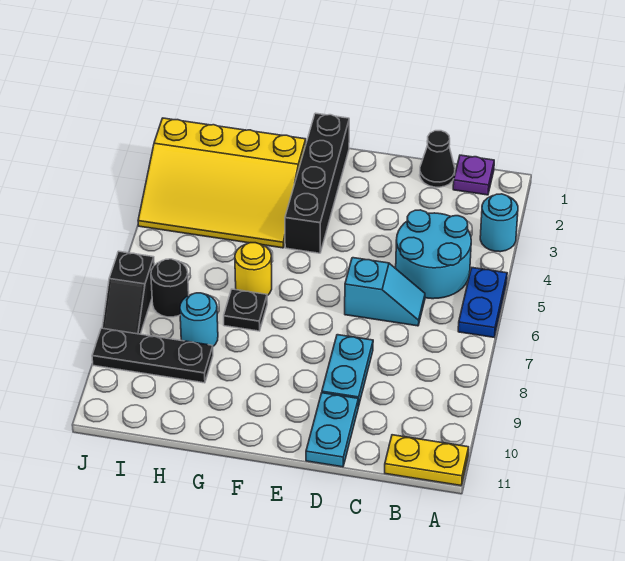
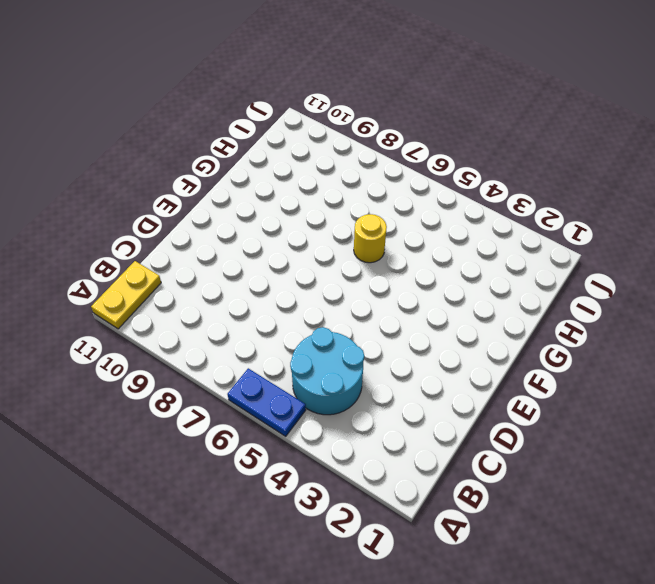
none -> cyan 1x1 round brick [480,194,518,252]
none -> purple 1x1 plate [453,155,494,195]
none -> black 1x1 cone [420,131,455,187]

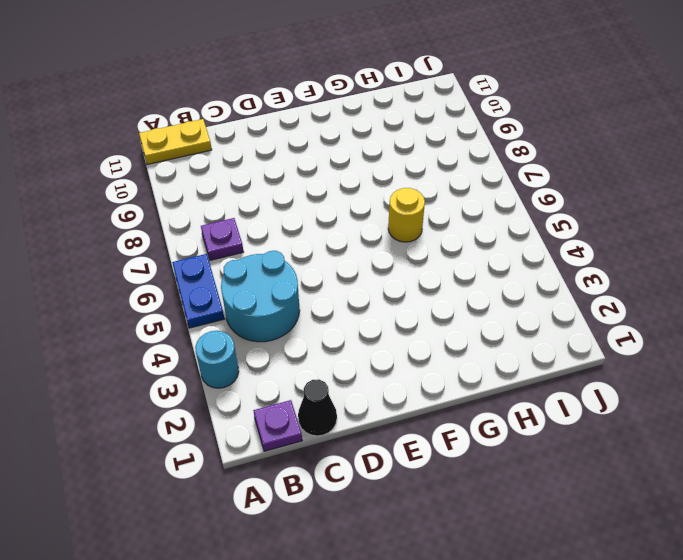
purple 1x1 plate [201,218,243,260] -> none
none -> cyan 1x2 slope [345,258,425,326]
none -> cyan 1x2 plate [322,335,373,407]
none -> cyan 1x2 plate [306,393,358,467]

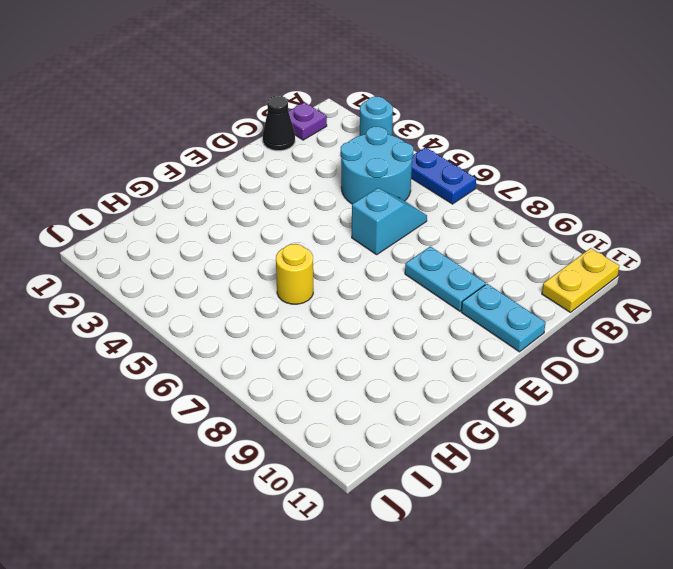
none -> black 1x4 brick [285,113,349,253]
none -> yellow 3x4 slope [138,118,306,248]
none -> black 1x1 plate [224,289,267,331]

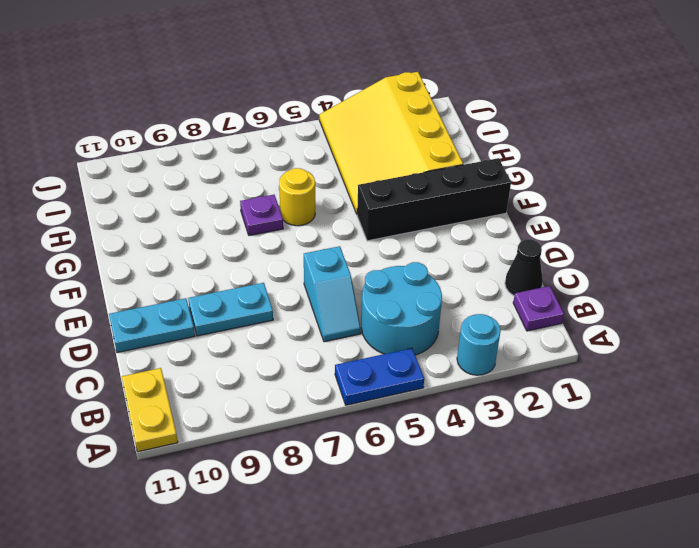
purple 1x1 plate [240,195,283,236] -> black 1x1 plate [224,289,267,331]
none -> cyan 1x1 round brick [180,293,218,346]
none -> black 1x3 plate [92,328,213,383]
none -> black 1x1 round brick [151,259,189,317]

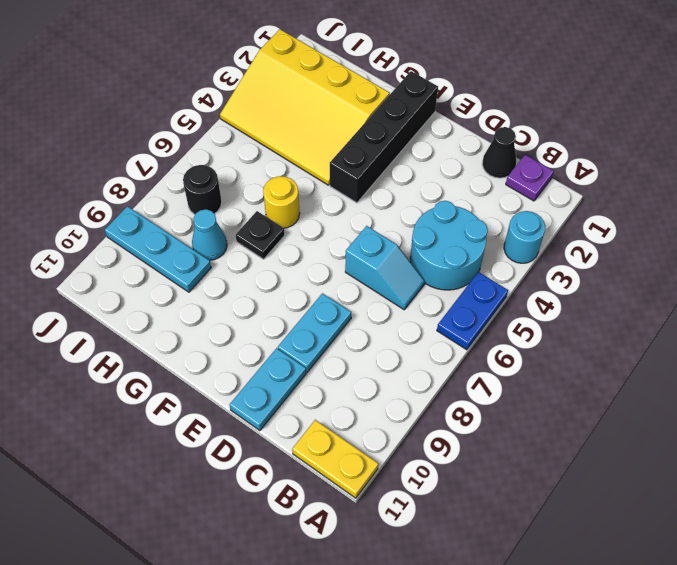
cyan 1x1 cone [192,209,227,260] -> cyan 1x1 round brick [180,293,218,346]
cyan 1x3 plate [105,206,211,292] -> black 1x3 plate [92,328,213,383]
none -> black 1x2 slope [102,251,154,334]

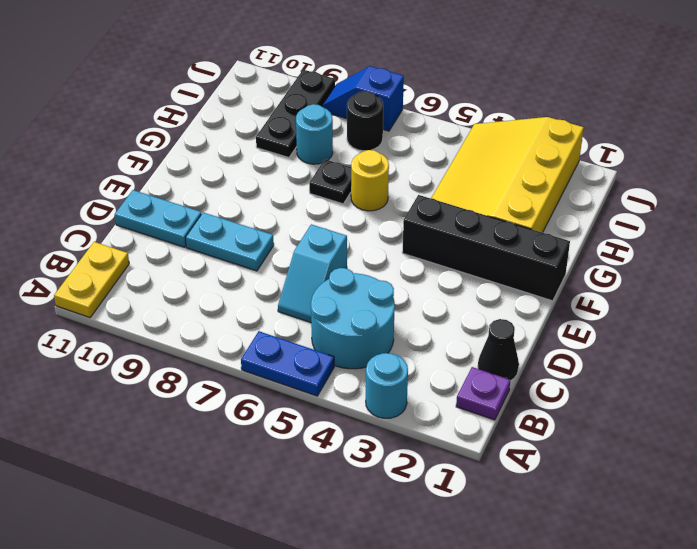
blue 1x2 slope [322,66,404,131] -> black 1x2 slope [102,251,154,334]

